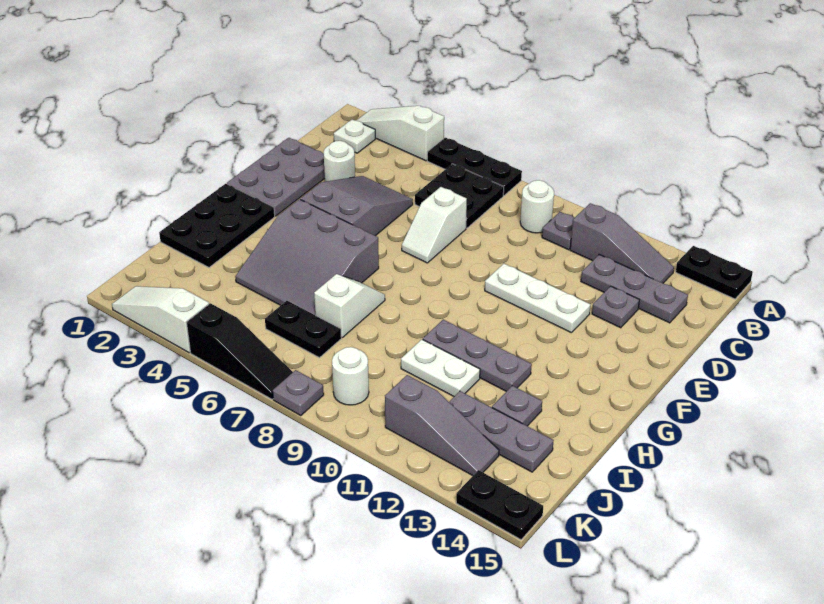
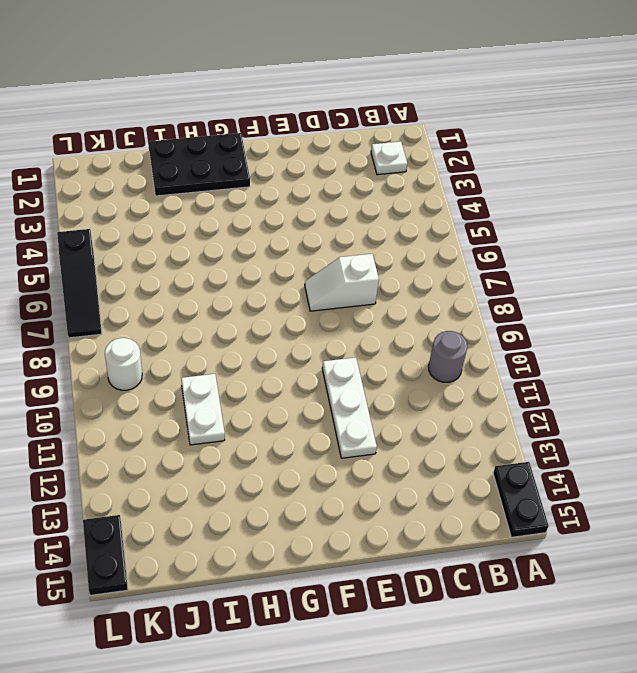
grey 1x1 round brick [428,331,467,382] -> grey 1x1 plate [542,212,574,250]
none -> white 1x3 slope [356,106,444,161]
none -> black 1x3 plate [427,138,522,196]
none -> black 2x2 plate [415,164,504,228]

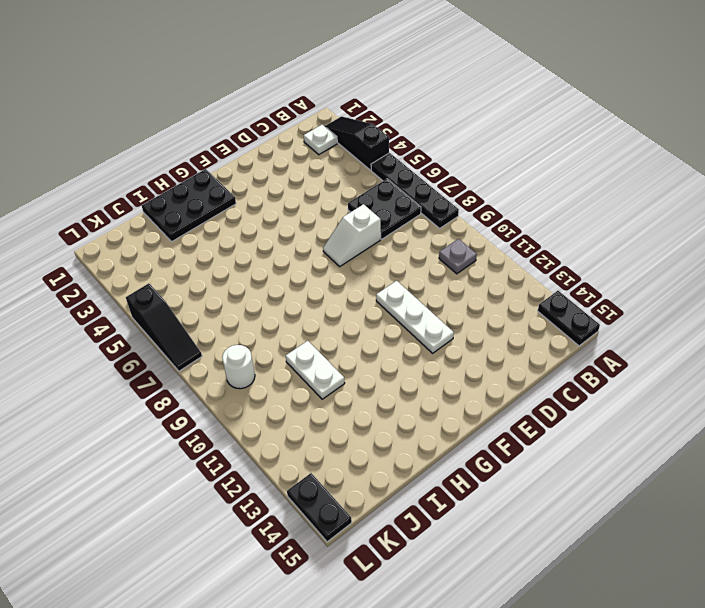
black 1x3 slope [325,116,389,170] -> white 1x3 slope [356,106,444,161]
black 1x4 plate [371,153,459,228] -> black 1x3 plate [427,138,522,196]
none -> white 1x1 round brick [520,180,554,233]
none -> grey 1x3 slope [570,203,674,283]
none -> grey 1x3 plate [581,255,688,323]

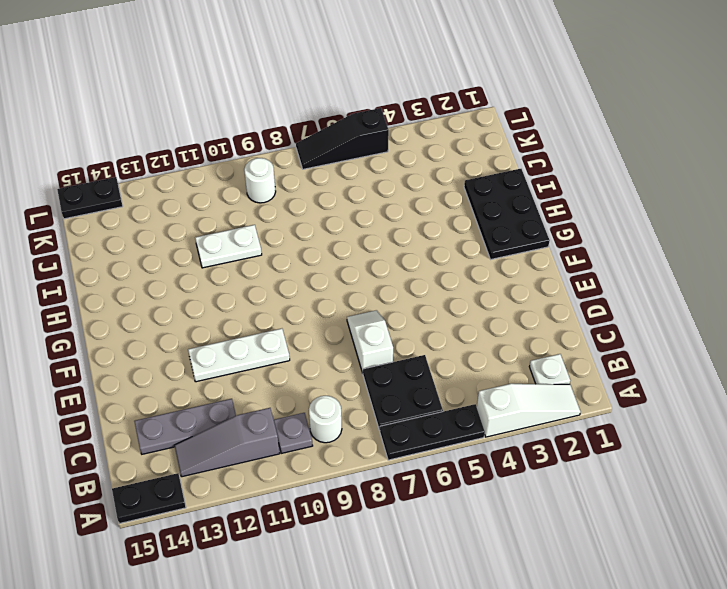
none -> grey 2x3 plate [227,138,325,216]
none -> white 1x1 round brick [324,141,355,182]
none -> grey 2x3 slope [300,176,413,236]

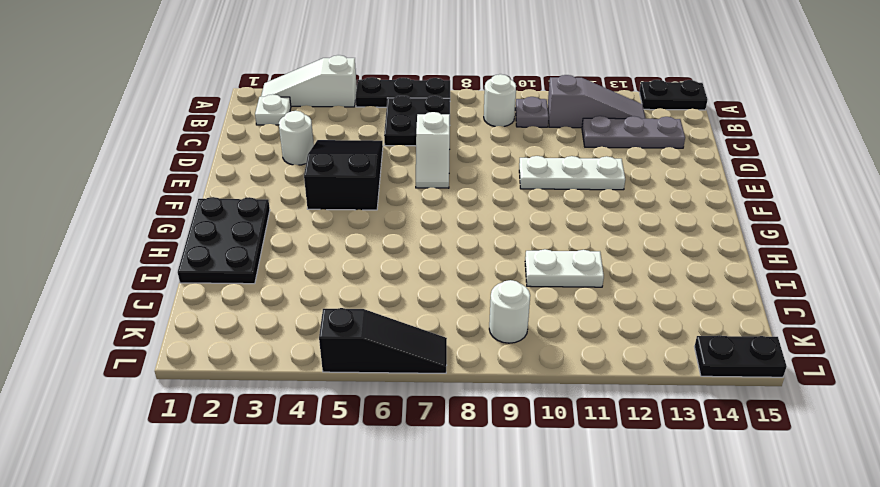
black 2x3 slope [304,140,383,210] -> grey 2x3 slope [300,176,413,236]
none -> grey 2x3 plate [227,138,325,216]
none -> grey 1x1 plate [592,286,639,328]
none -> grey 3x3 slope [235,199,379,315]

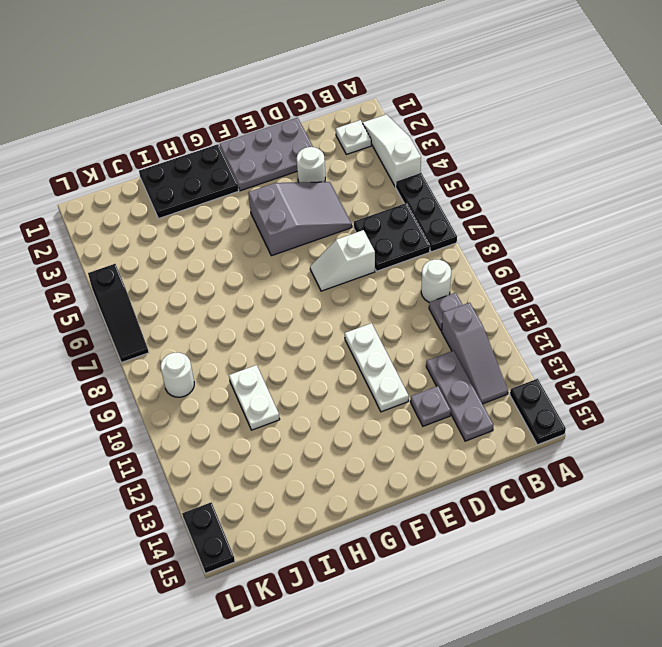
none -> grey 3x3 slope [235,199,379,315]
none -> white 1x2 slope [314,274,385,337]
none -> grey 1x3 plate [423,320,532,392]

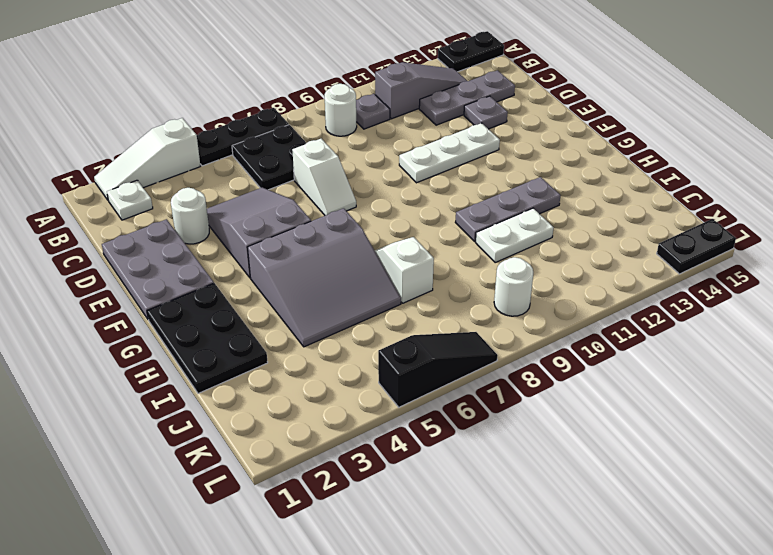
none -> grey 1x1 plate [492,386,542,426]
none -> black 1x2 plate [265,301,341,358]
none -> grey 1x3 plate [449,391,554,472]

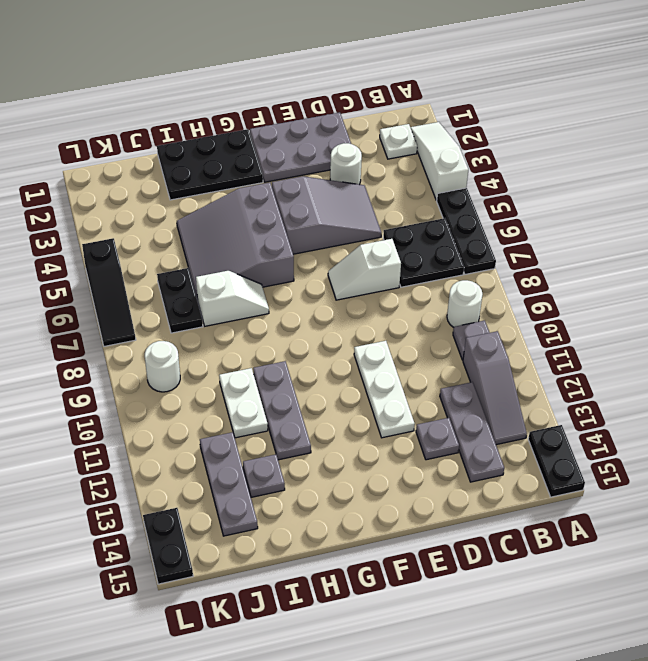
none -> grey 1x3 slope [385,375,499,476]
none -> white 1x3 slope [112,286,209,353]
none -> grey 1x1 plate [273,370,324,415]

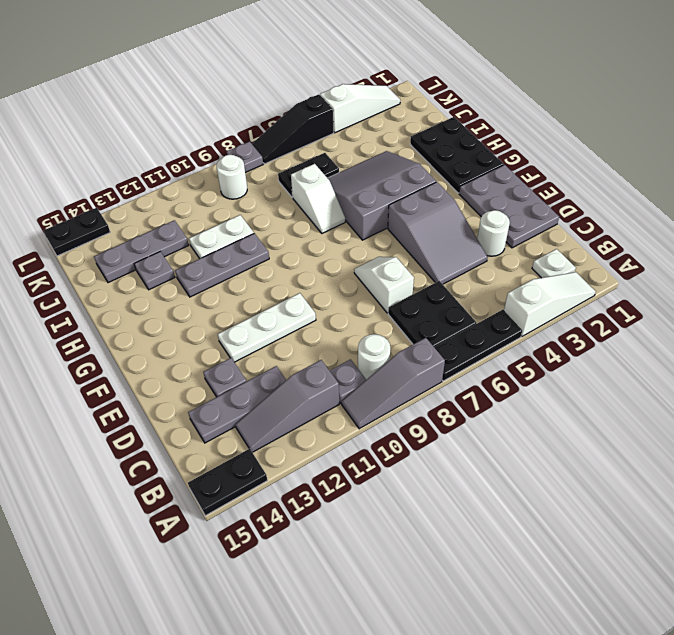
grey 1x3 slope [342,338,445,429] -> grey 1x3 slope moved to [385,375,499,476]

